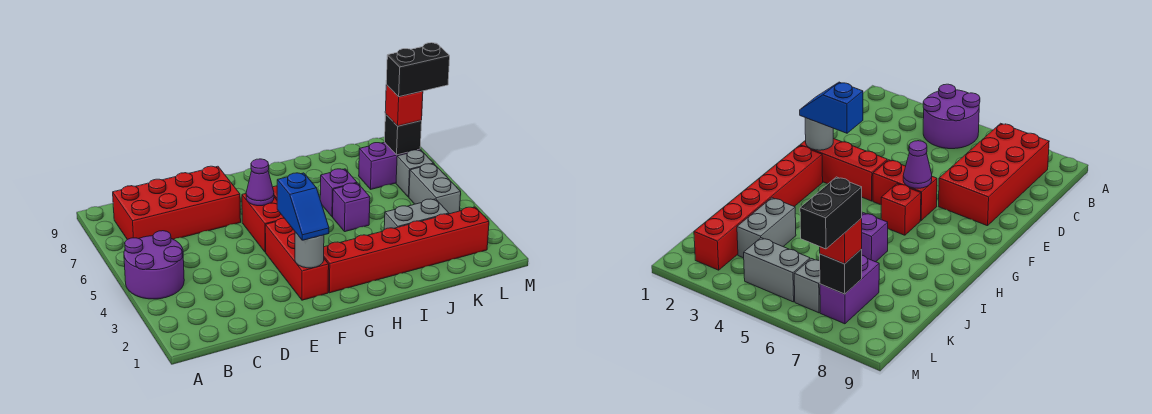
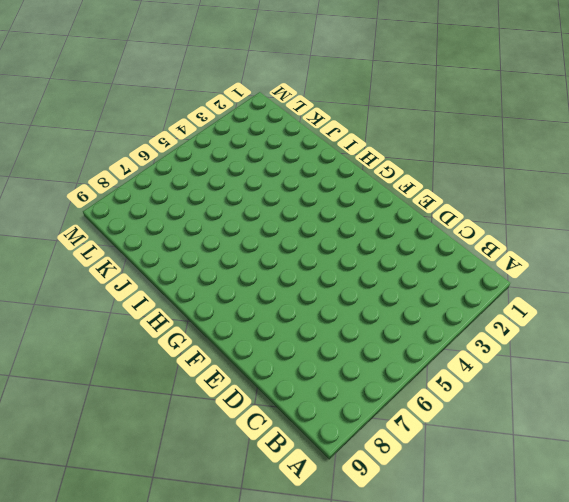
none -> purple 2x2 round brick [124,231,184,299]
none -> red 2x4 brick [113,166,241,240]
none -> red 1x3 brick [265,218,329,300]

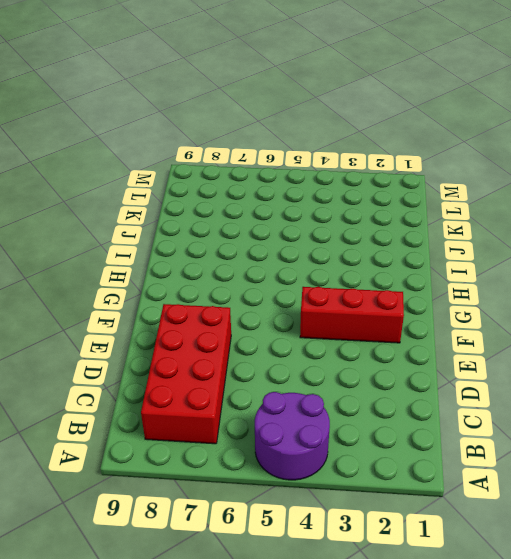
none -> red 1x2 brick [242,194,284,252]
none -> red 1x6 brick [324,207,489,293]
none -> red 1x1 brick [881,184,921,235]

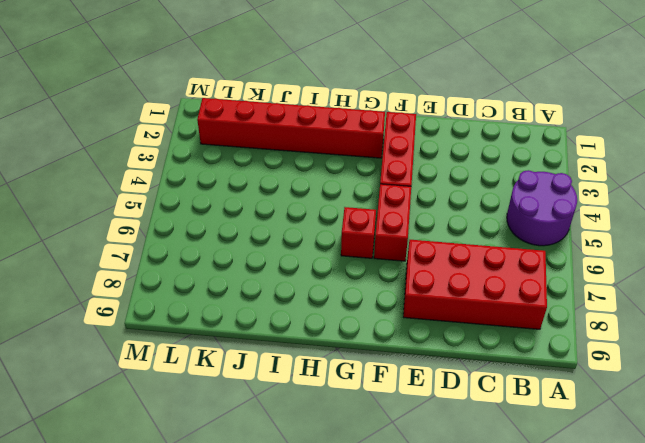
none -> purple 1x1 brick [333,183,370,232]
none -> purple 1x1 brick [320,169,357,217]
none -> grey 1x2 brick [384,199,449,229]

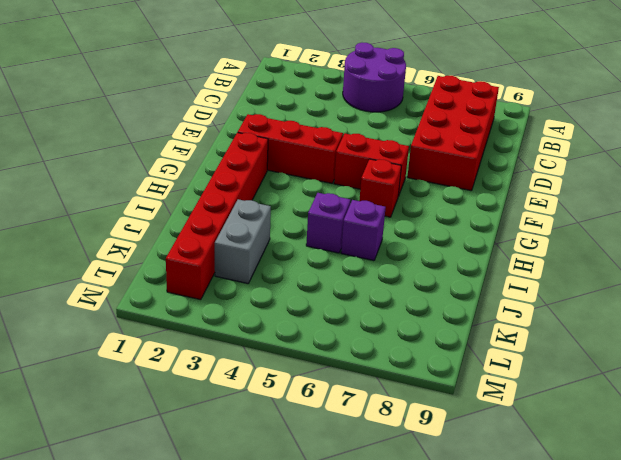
none -> purple 1x2 brick [359,142,420,189]
none -> grey 1x2 brick [409,164,461,214]
none -> grey 1x1 brick [396,150,433,197]

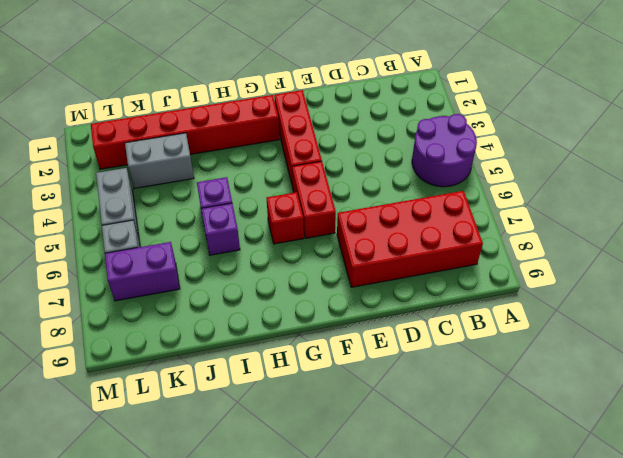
none -> grey 1x1 round brick [295,232,324,268]
none -> purple 1x1 cone [246,159,274,206]
none -> black 1x1 brick [385,114,422,155]

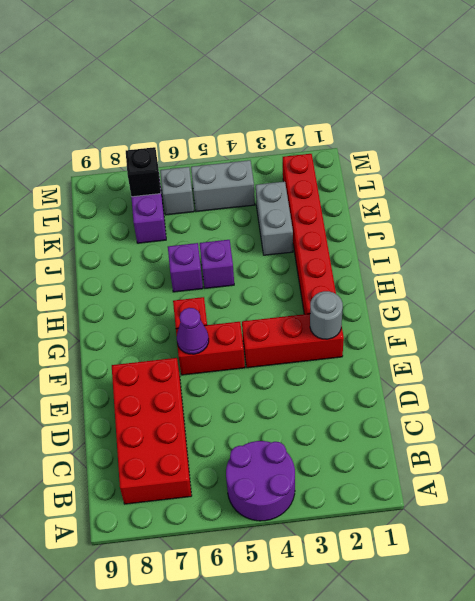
none -> blue 1x2 slope [277,173,329,240]
none -> red 1x1 brick [385,85,423,126]
none -> black 1x2 brick [386,43,450,97]

